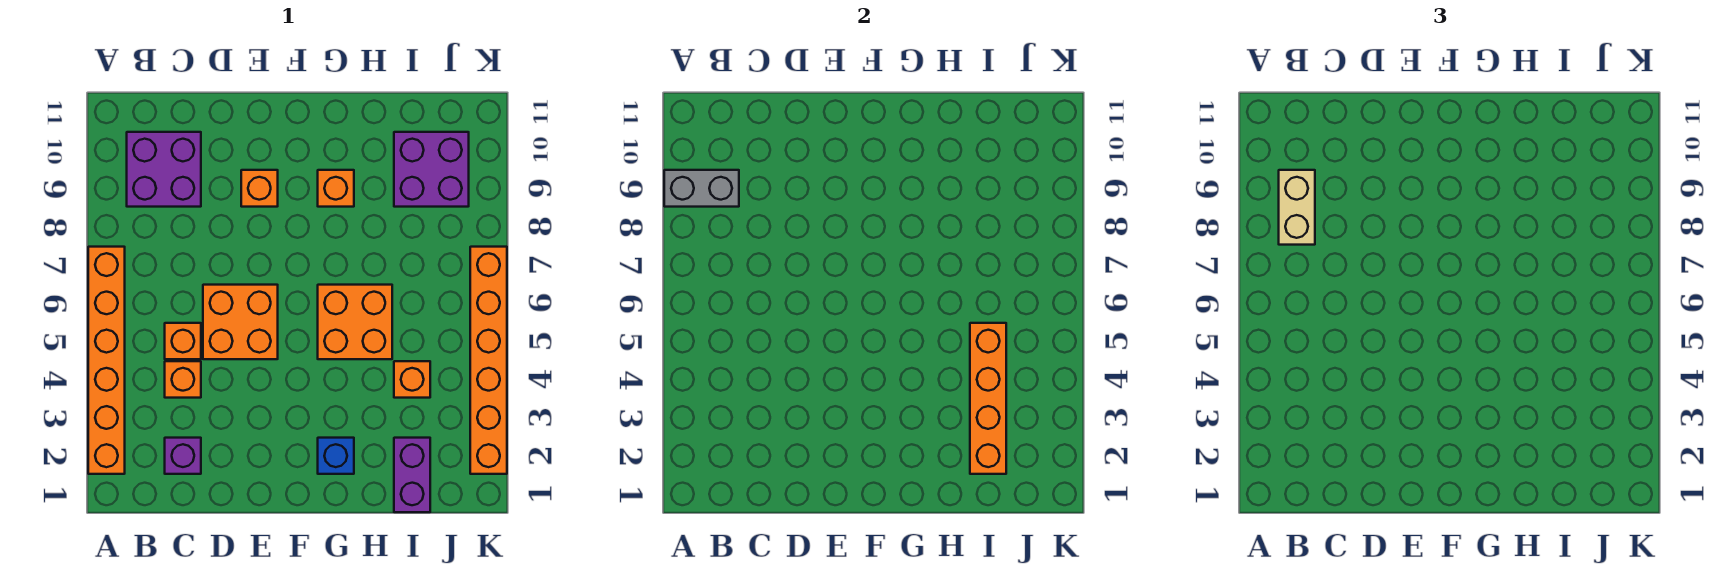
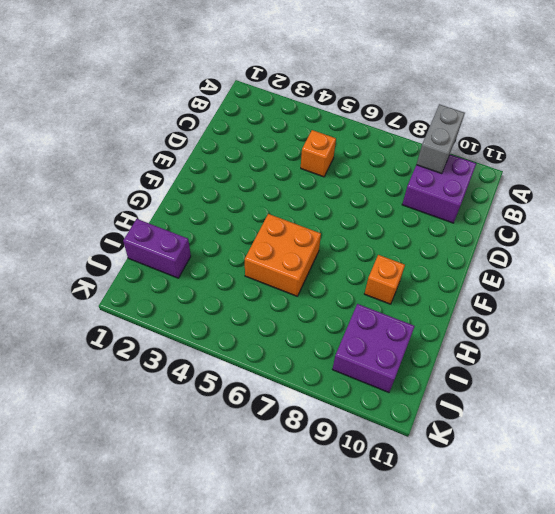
none -> orange 1x6 brick [88,247,125,474]
none -> purple 1x1 brick [165,438,201,474]
none -> orange 1x1 brick [165,361,201,398]

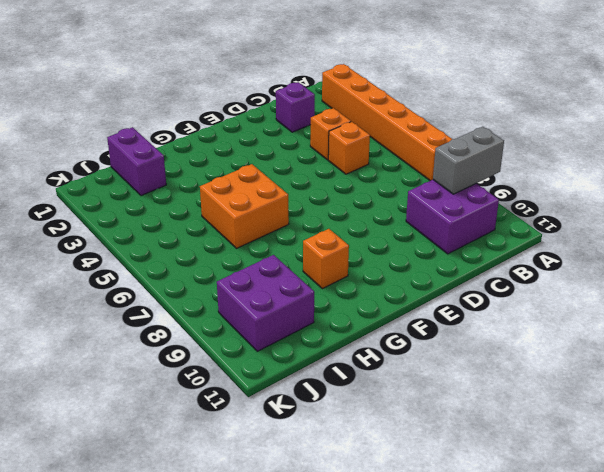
none -> orange 2x2 brick [203,285,278,359]
none -> orange 1x1 brick [241,170,278,207]
none -> blue 1x1 brick [318,438,354,474]

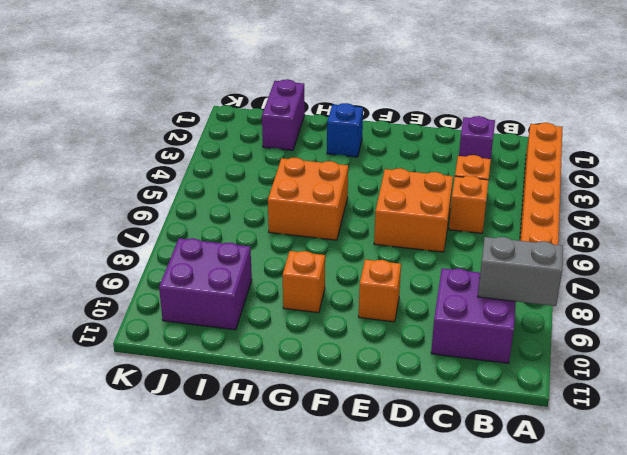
none -> orange 1x1 brick [394,361,430,398]
none -> orange 1x6 brick [470,247,507,474]
none -> orange 1x4 brick [970,323,1006,474]

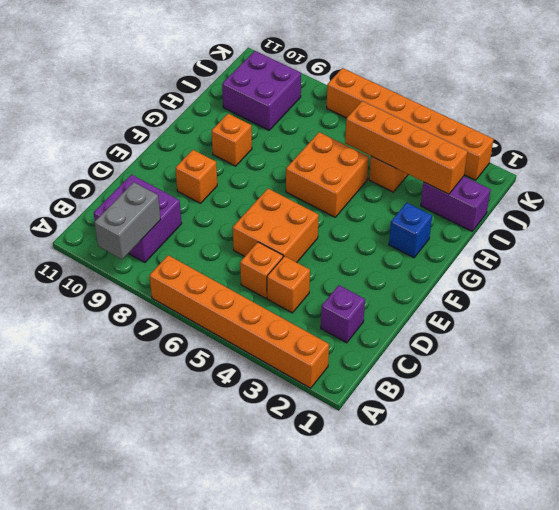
none -> tan 1x2 brick [1279,170,1315,245]

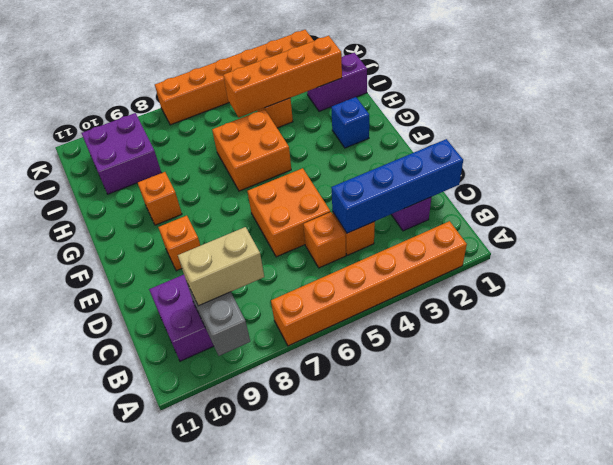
blue 1x4 brick [331,139,463,233] -> none

